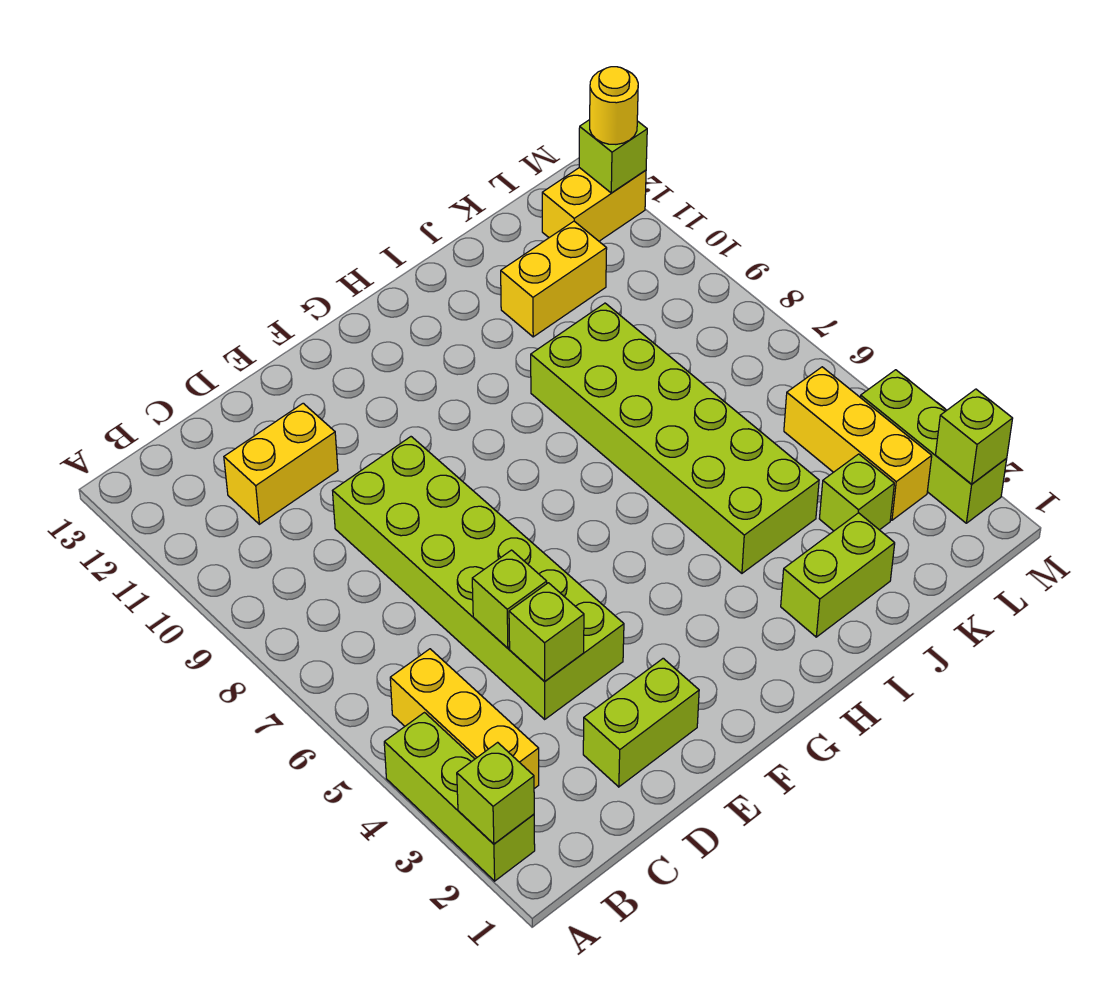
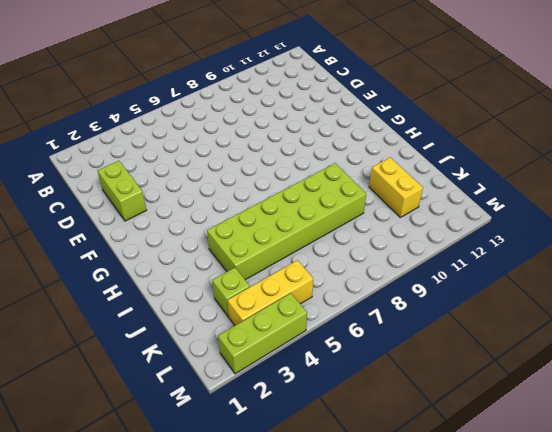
none -> lime 1x3 brick [384,713,535,881]
none -> yellow 1x3 brick [390,649,539,789]
none -> yellow 1x2 brick [224,403,338,524]

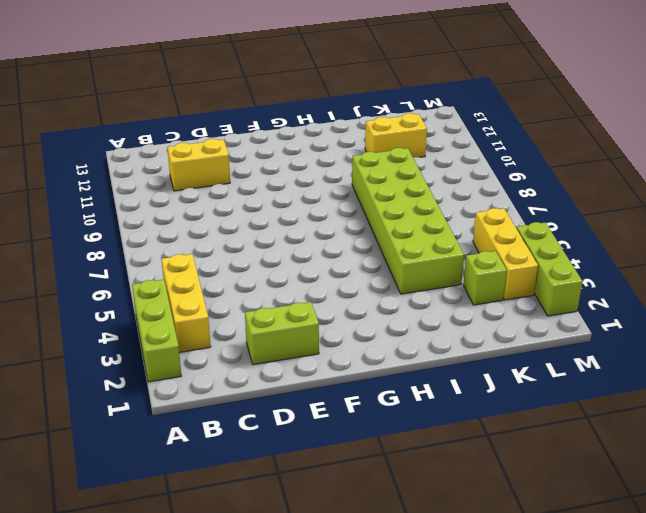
none -> lime 2x6 brick [333,437,624,719]
none -> lime 1x2 brick [781,513,895,637]
none -> yellow 1x2 brick [542,168,646,241]

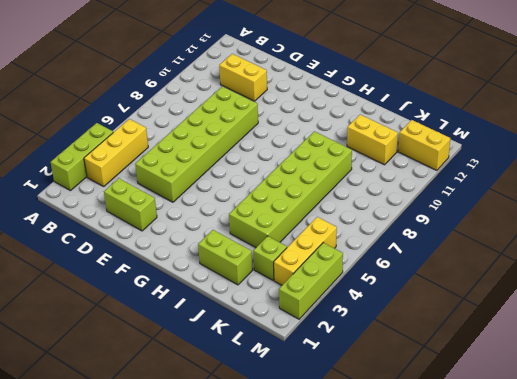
none -> lime 1x1 brick [457,742,534,844]
none -> lime 1x1 brick [509,583,584,681]
none -> lime 1x1 brick [472,550,547,648]

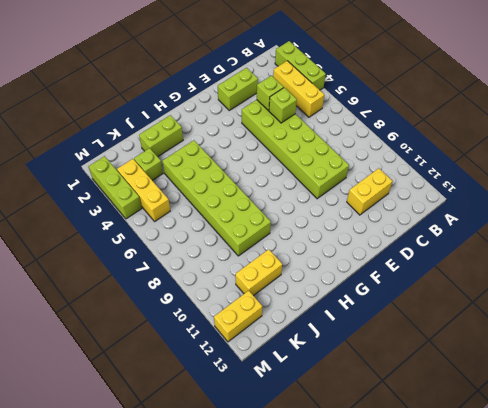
none -> lime 1x1 brick [457,742,534,844]
none -> lime 1x1 brick [936,389,1013,484]
none -> lime 1x1 brick [579,120,647,193]

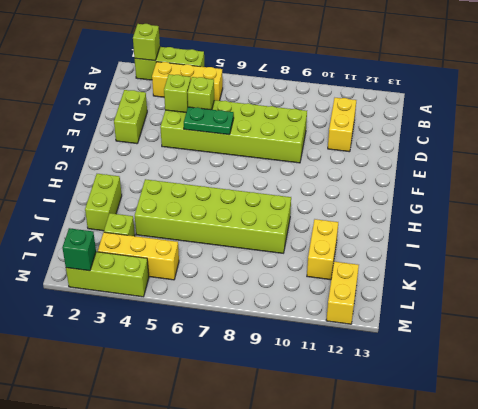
green 1x2 plate [184,107,234,135] -> none
green 1x1 brick [62,228,96,271] -> lime 1x1 brick [936,389,1013,484]
none -> lime 1x1 brick [579,120,647,193]
none -> yellow 1x1 round brick [590,67,638,144]

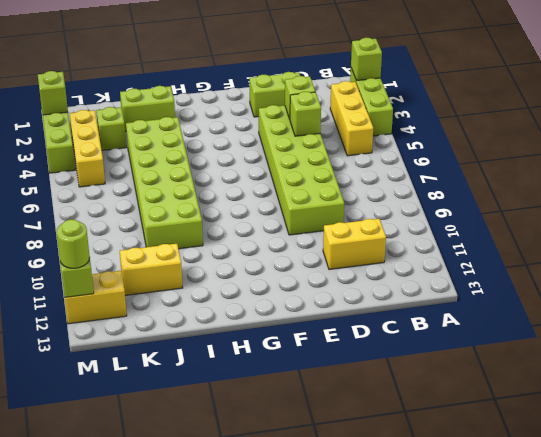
lime 1x1 round brick [57,219,90,268] -> yellow 1x1 round brick [590,67,638,144]

